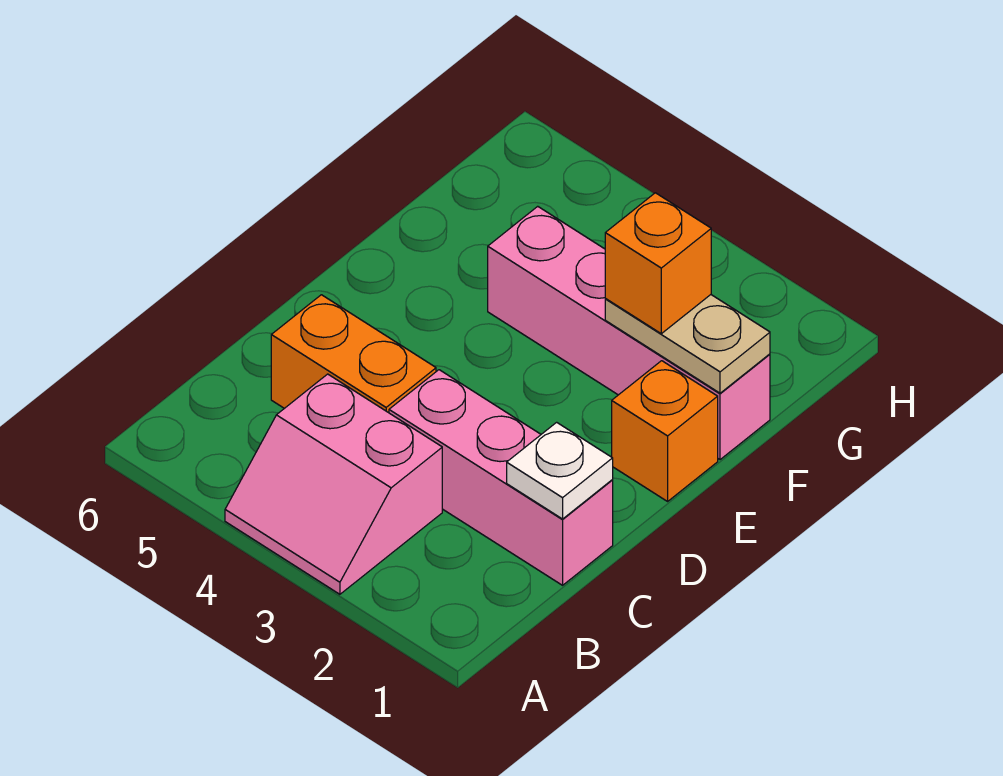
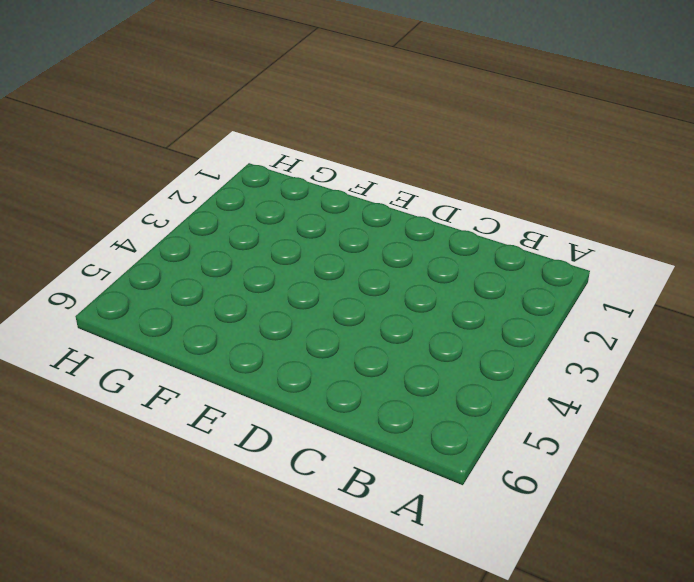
none -> pink 2x2 slope [225,374,442,594]
none -> pink 1x3 brick [389,370,613,585]

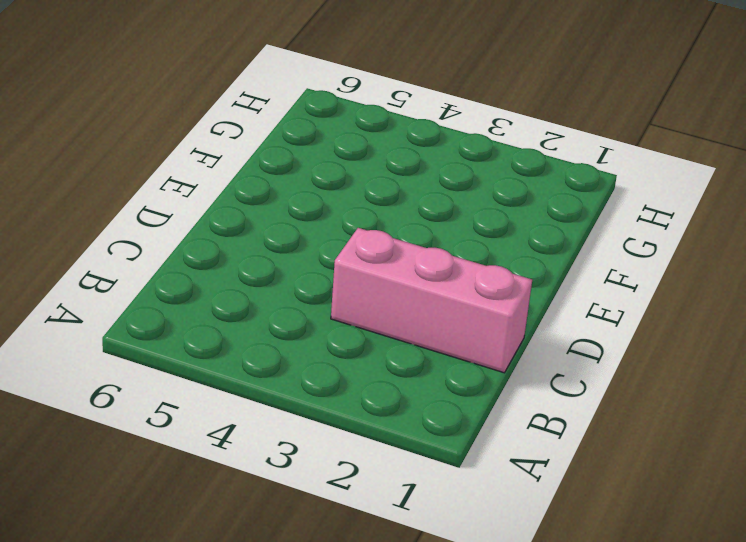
none -> pink 2x2 slope [225,374,442,594]
none -> orange 1x2 brick [271,295,436,413]

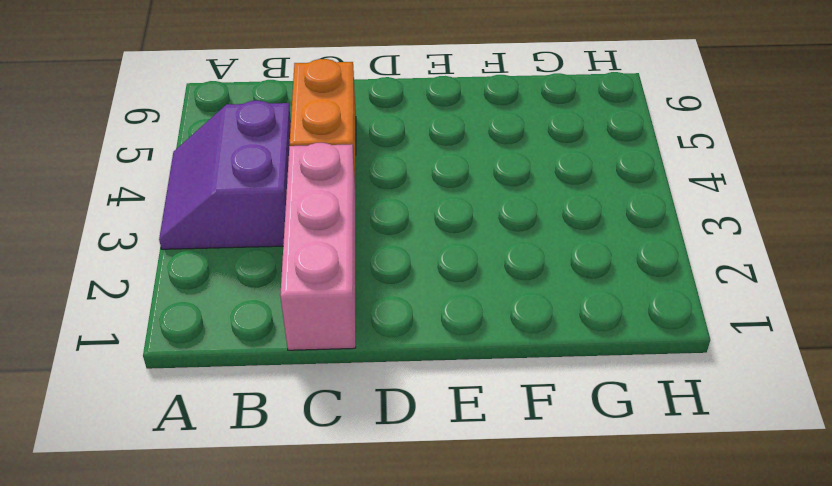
purple 2x2 slope [159,101,291,249] -> pink 2x2 slope [225,374,442,594]
none -> orange 1x1 brick [612,361,718,501]
none -> pink 1x4 brick [488,206,770,460]

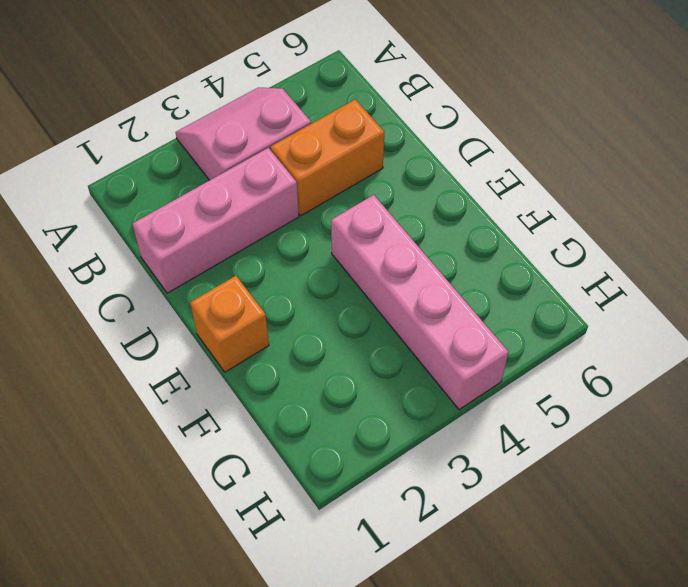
pink 1x4 brick [331,195,508,410] -> pink 1x4 brick turned to [488,206,770,460]
none -> white 1x1 plate [507,422,613,519]
none -> tan 1x2 plate [605,295,770,393]

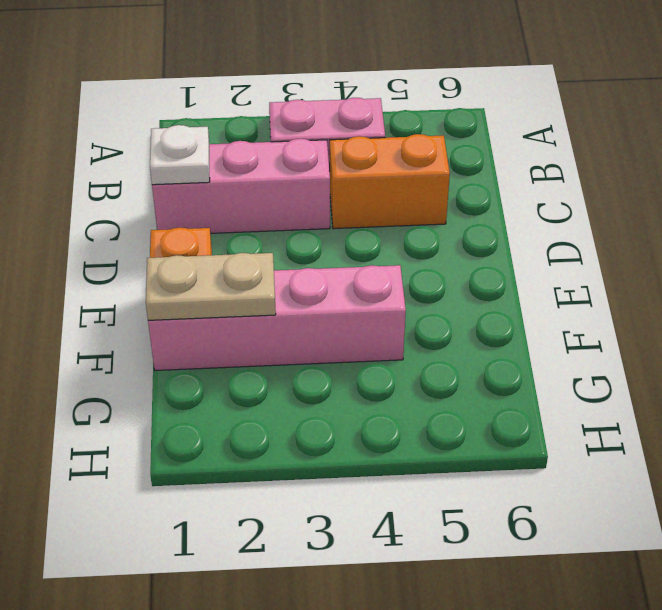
none -> orange 1x1 brick [605,193,711,334]

